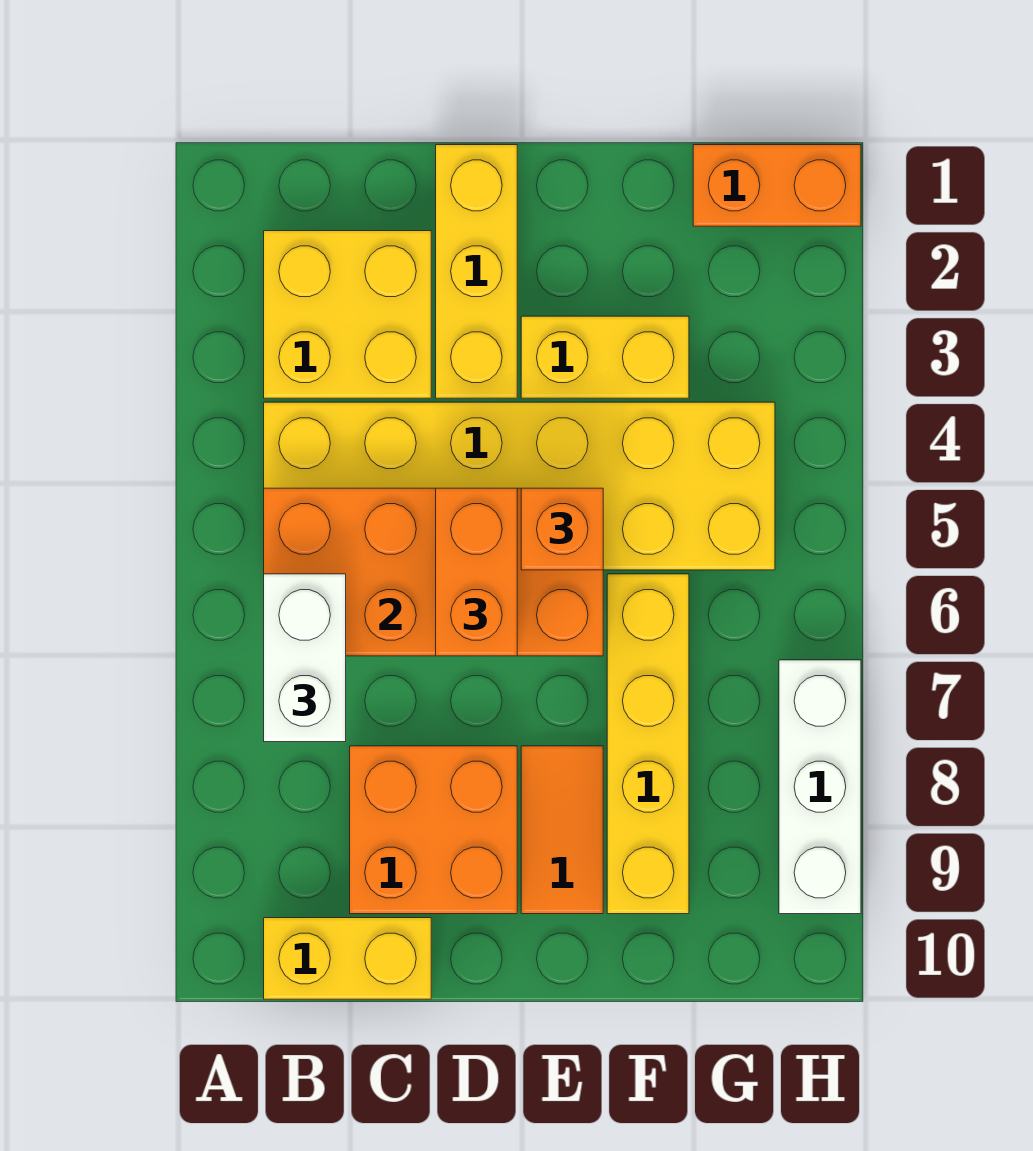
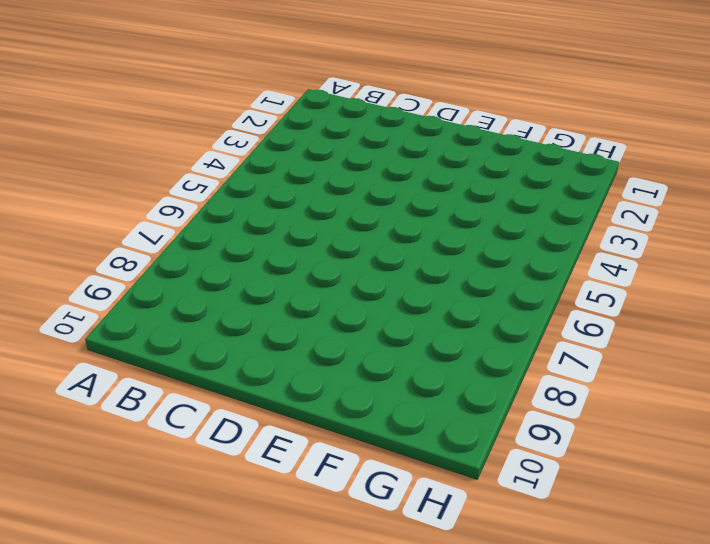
none -> yellow 2x2 brick [264,231,431,398]
none -> yellow 2x6 brick [264,402,775,570]
none -> yellow 1x2 brick [264,918,431,999]

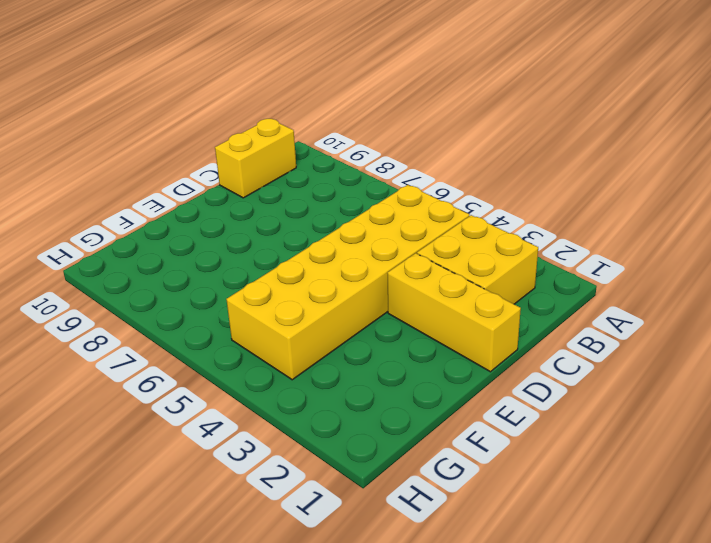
none -> orange 2x2 brick [350,746,517,914]
none -> yellow 1x2 brick [521,316,689,398]
none -> orange 1x2 tile [521,746,603,914]

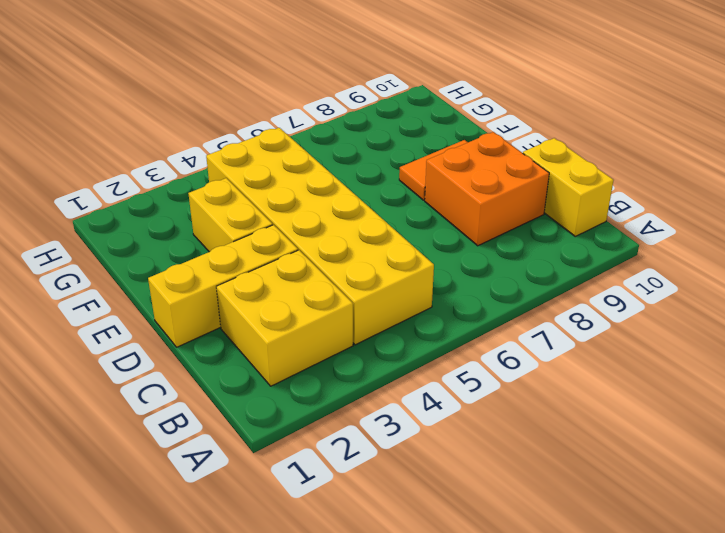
none -> yellow 1x4 brick [607,574,689,914]
none -> orange 1x2 brick [693,145,861,226]
none -> white 1x3 brick [779,660,861,914]

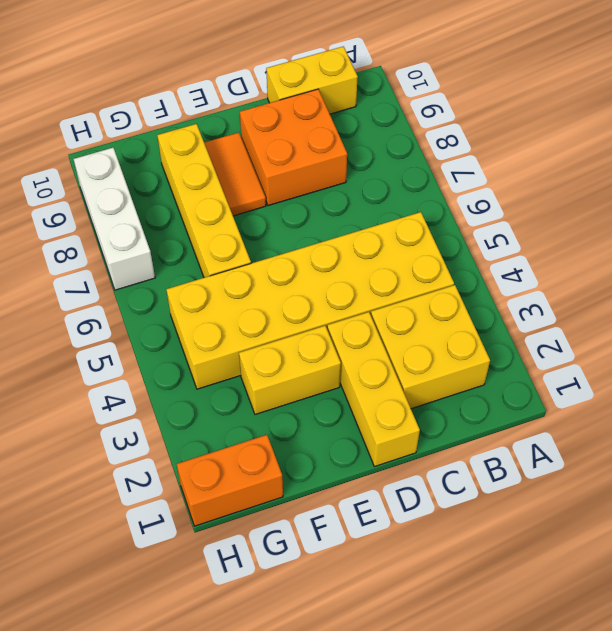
none -> orange 2x4 brick [264,488,603,656]
none -> white 1x2 brick [264,574,346,742]
none -> orange 1x2 brick [436,488,517,656]

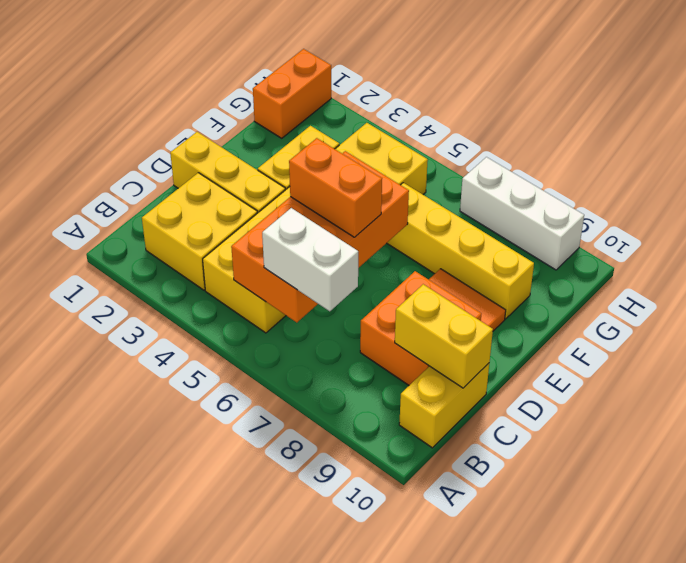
yellow 1x2 brick [395,284,493,388] -> none
none -> orange 1x1 brick [521,488,603,570]

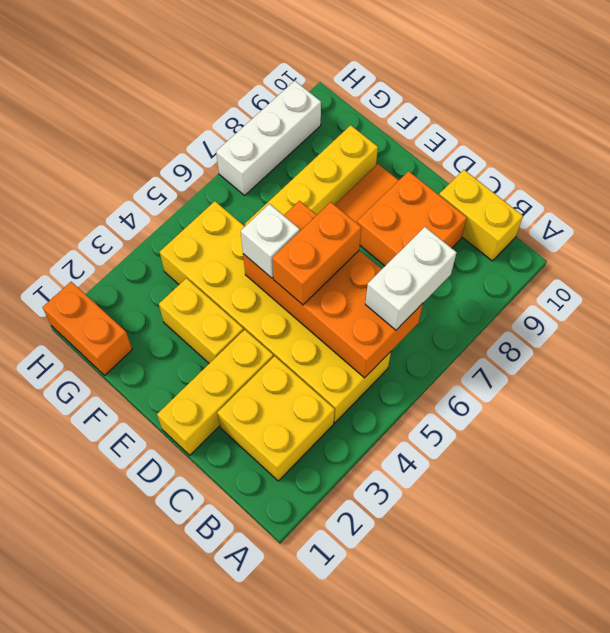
white 1x1 brick [241,204,300,278] -> orange 1x1 brick [521,488,603,570]

